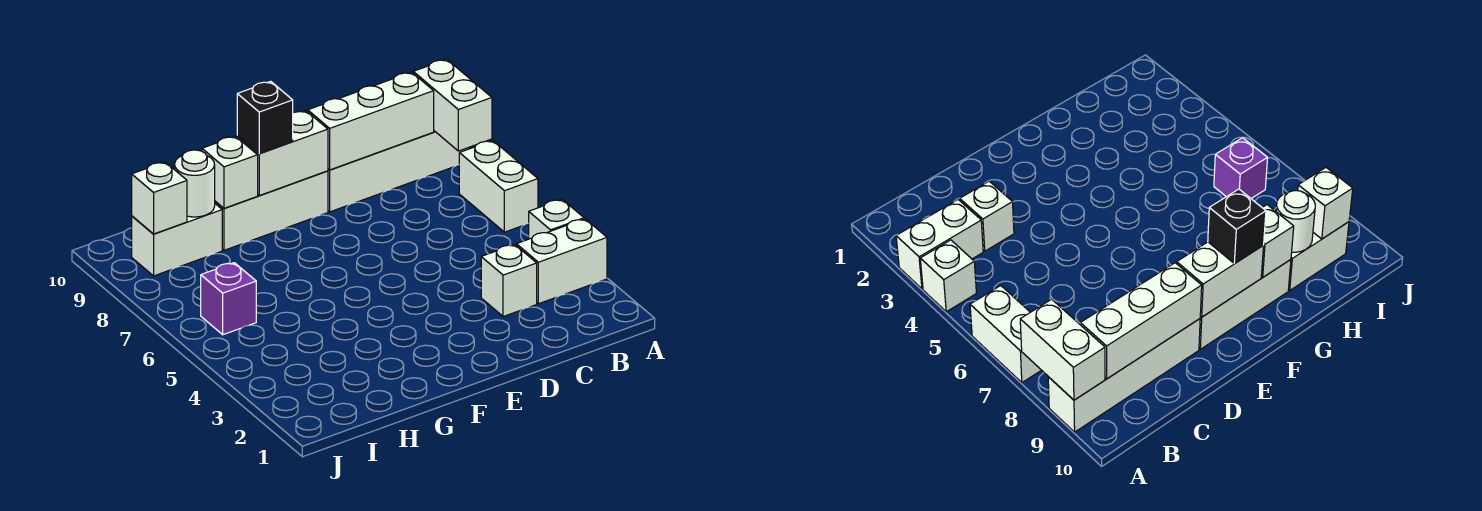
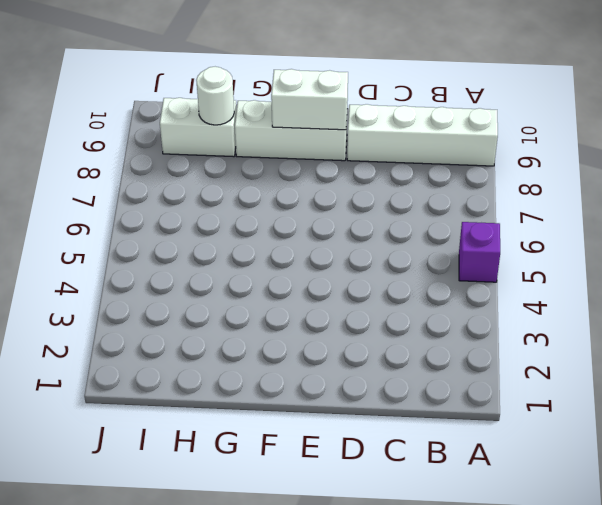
purple 1x1 brick [459,222,500,282] -> purple 1x1 brick moved to [201,263,256,335]
none -> white 1x2 brick [516,219,607,304]
none -> white 1x1 brick [529,199,584,239]
none -> white 1x2 brick [459,141,538,232]

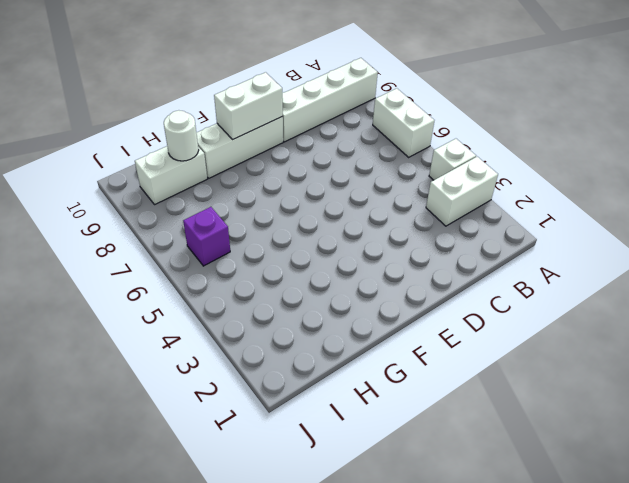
none -> white 1x1 brick [481,244,537,317]
none -> white 1x2 brick [413,59,492,151]
none -> white 1x3 brick [308,72,434,170]

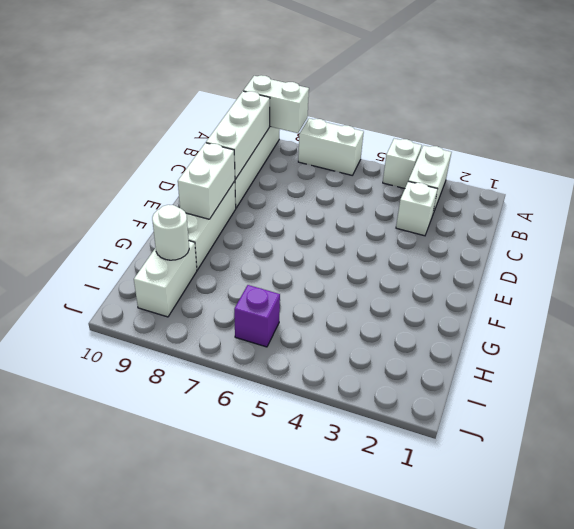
none -> white 1x1 brick [202,136,258,208]
none -> white 1x1 brick [132,162,187,234]
none -> black 1x1 brick [237,81,293,154]

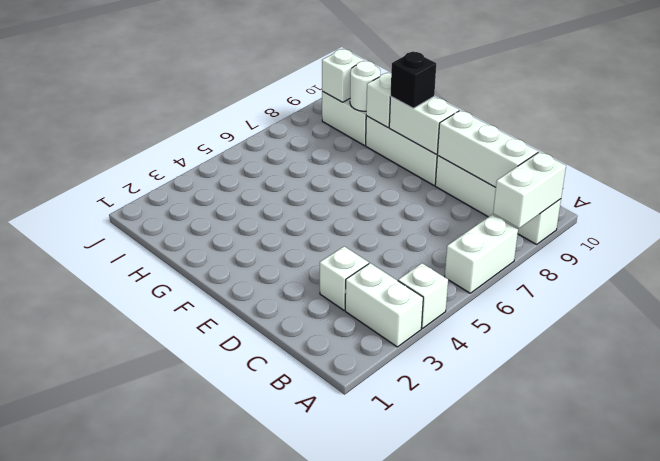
none -> purple 1x1 brick [201,263,256,335]

